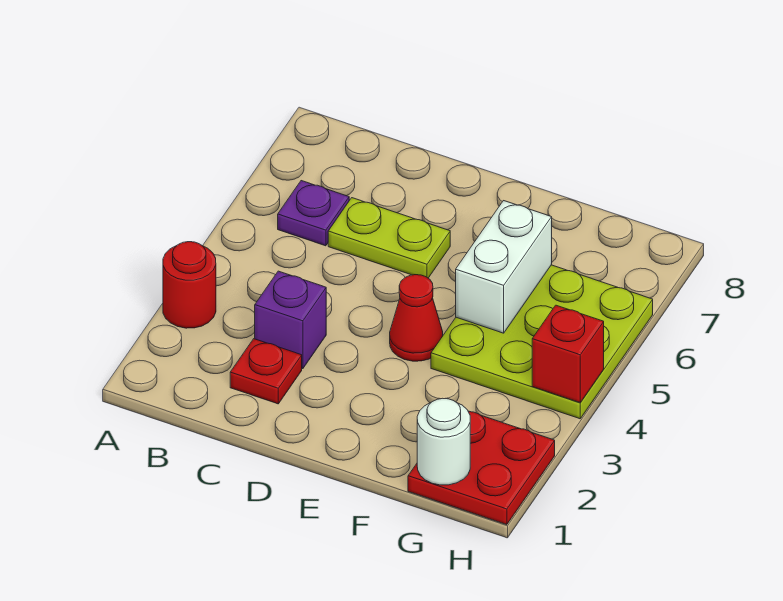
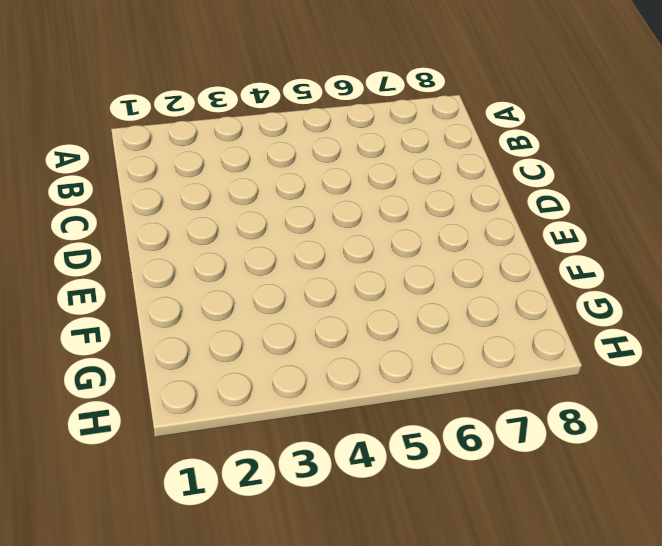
none -> red 1x1 round brick [163,242,216,328]
none -> purple 1x1 plate [278,181,349,246]

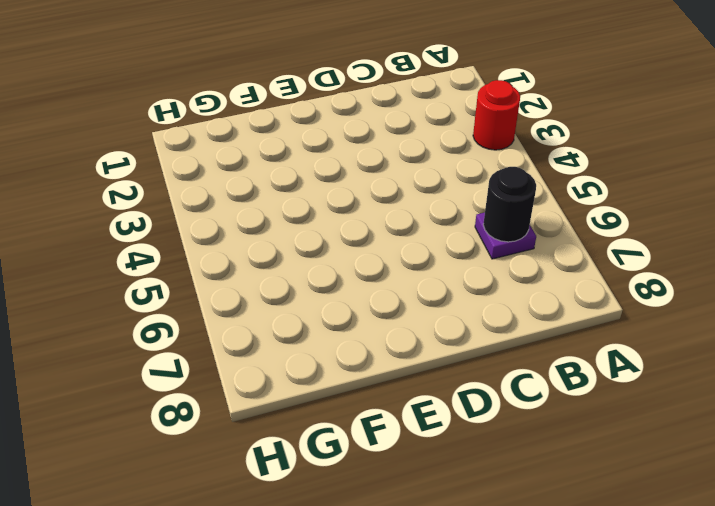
black 1x1 round brick [483,167,536,242] -> none
none -> red 1x1 plate [230,339,302,404]
none -> purple 1x1 brick [255,271,326,369]

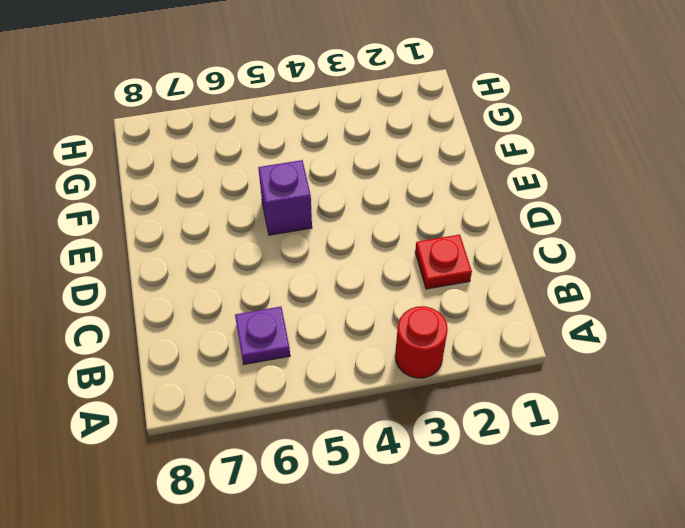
purple 1x1 brick [258,160,312,235] -> purple 1x1 brick moved to [255,271,326,369]
none -> lime 1x2 plate [328,198,450,278]
none -> red 1x1 cone [390,275,443,361]

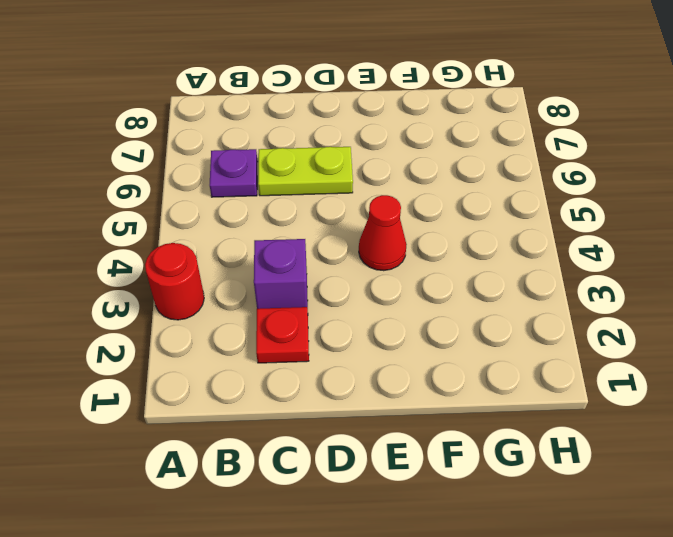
none -> lime 3x3 plate [431,265,653,419]
none -> red 2x2 plate [408,411,555,525]

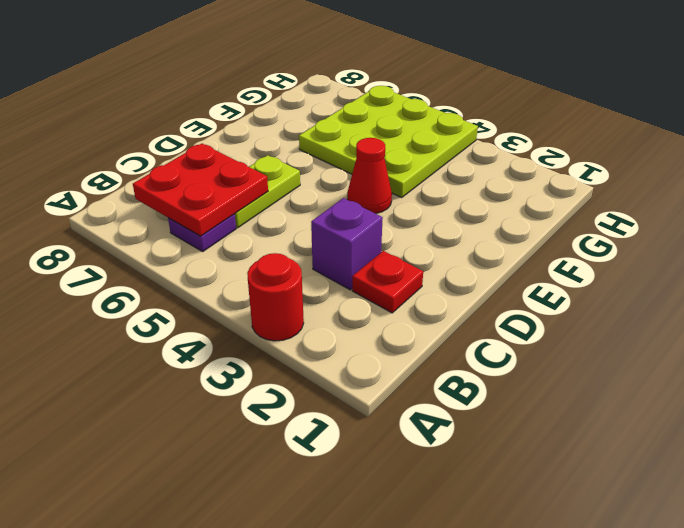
red 2x2 plate [133,144,268,236] -> red 2x2 plate moved to [408,411,555,525]
none -> white 1x2 brick [456,201,552,333]
none -> white 1x1 round brick [417,398,470,485]

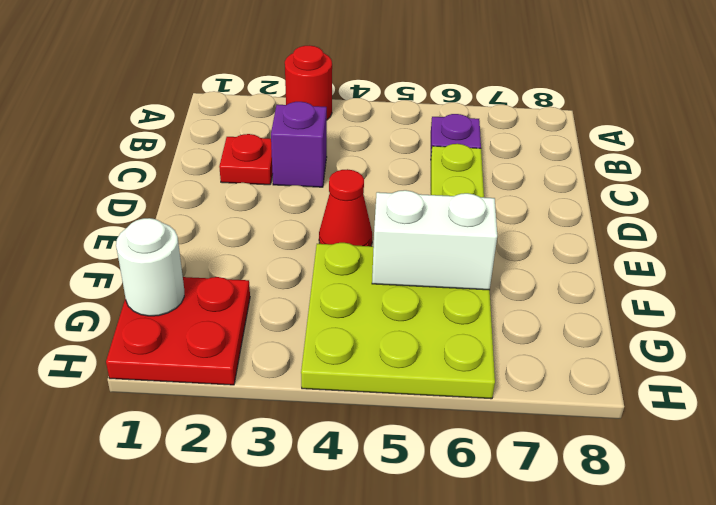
none -> red 1x1 brick [532,305,604,403]

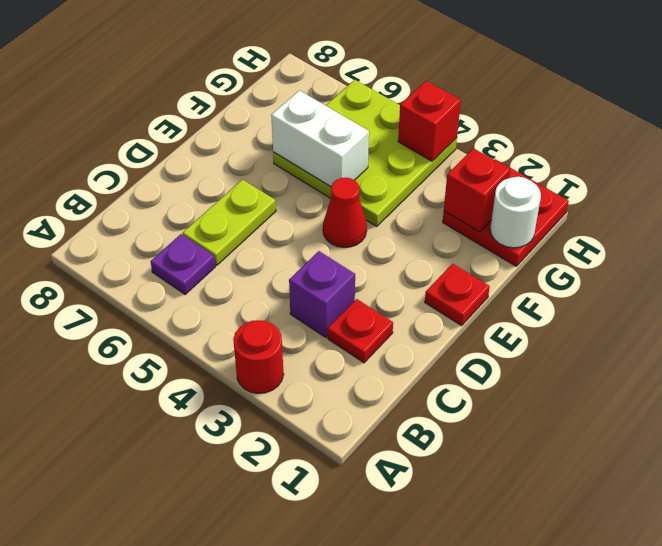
red 1x1 plate [425,264,490,326] -> none
red 1x1 brick [444,148,510,232] -> none

